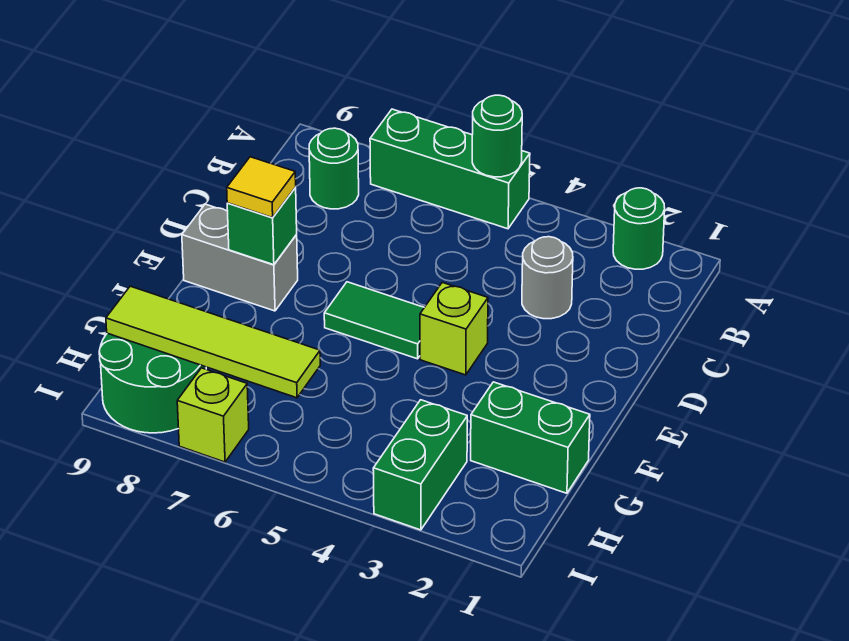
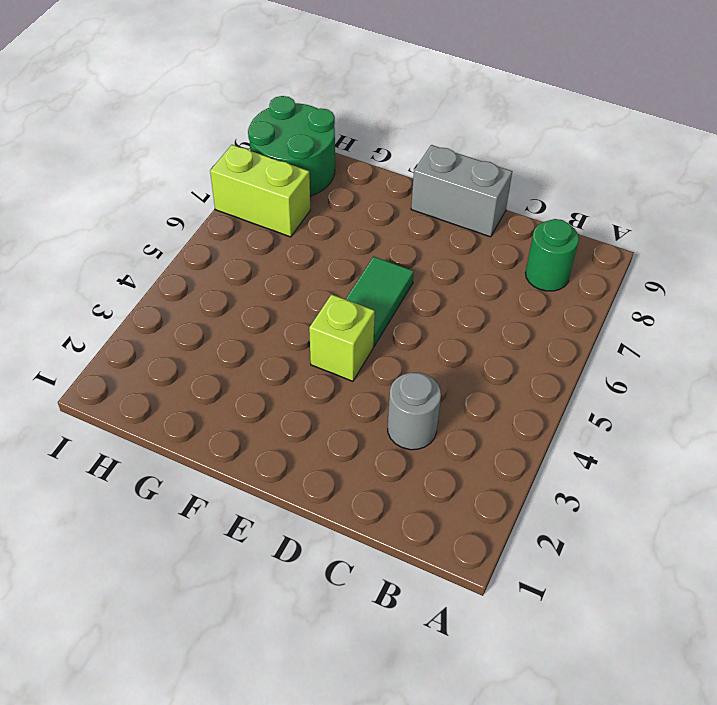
grey 1x2 brick [411,145,512,237] -> grey 1x2 brick turned to [182,204,298,311]
lime 1x2 brick [210,145,310,237] -> lime 1x1 brick [177,368,249,462]
none -> green 1x1 round brick [613,188,665,269]
none -> green 1x3 brick [370,109,530,229]
none -> green 1x2 brick [471,382,590,493]

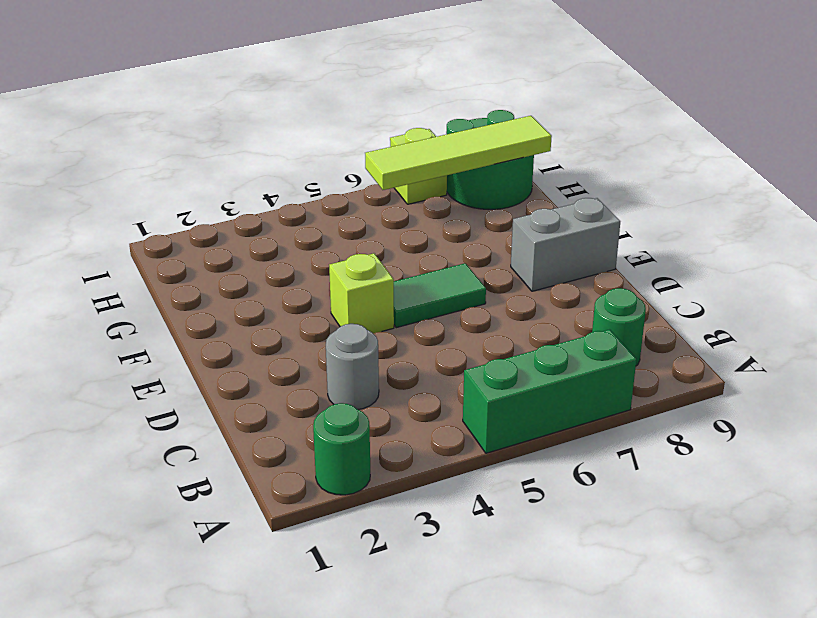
none -> green 1x2 brick [471,382,590,493]
none -> green 1x2 brick [373,400,467,530]
none -> green 1x1 round brick [472,95,522,177]

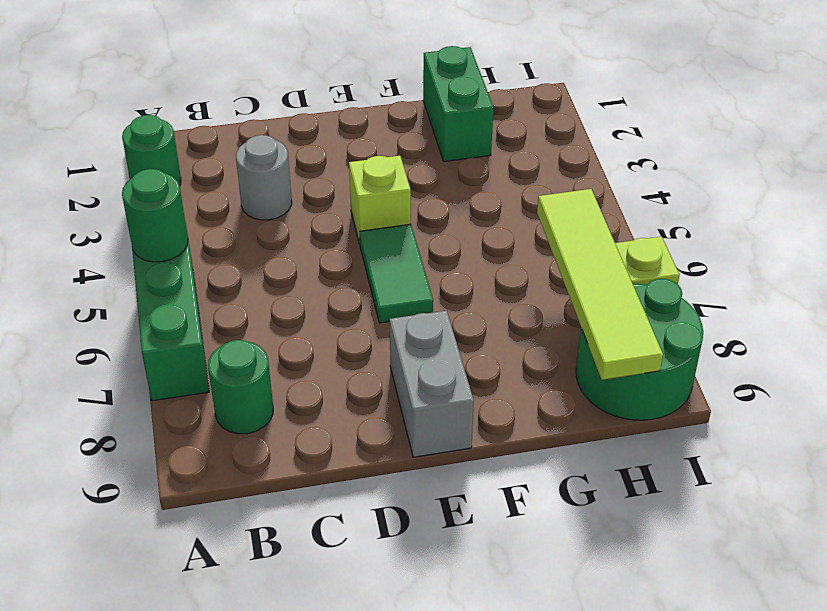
none -> green 1x2 brick [373,400,467,530]
none -> green 1x1 brick [227,188,297,265]
none -> yellow 1x1 tile [227,157,296,218]

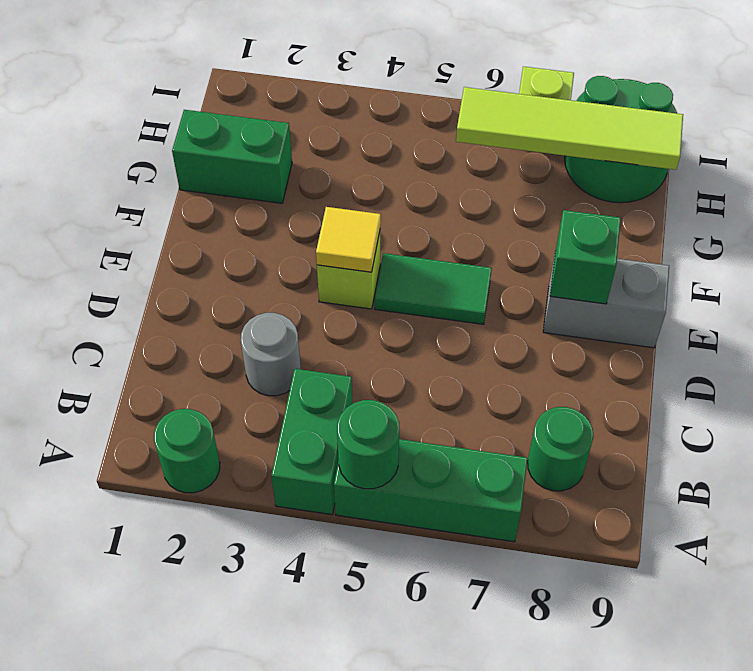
green 1x2 brick [271,369,352,515] -> green 1x2 brick moved to [373,400,467,530]
yellow 1x1 tile [316,207,381,272] -> yellow 1x1 tile moved to [227,157,296,218]

